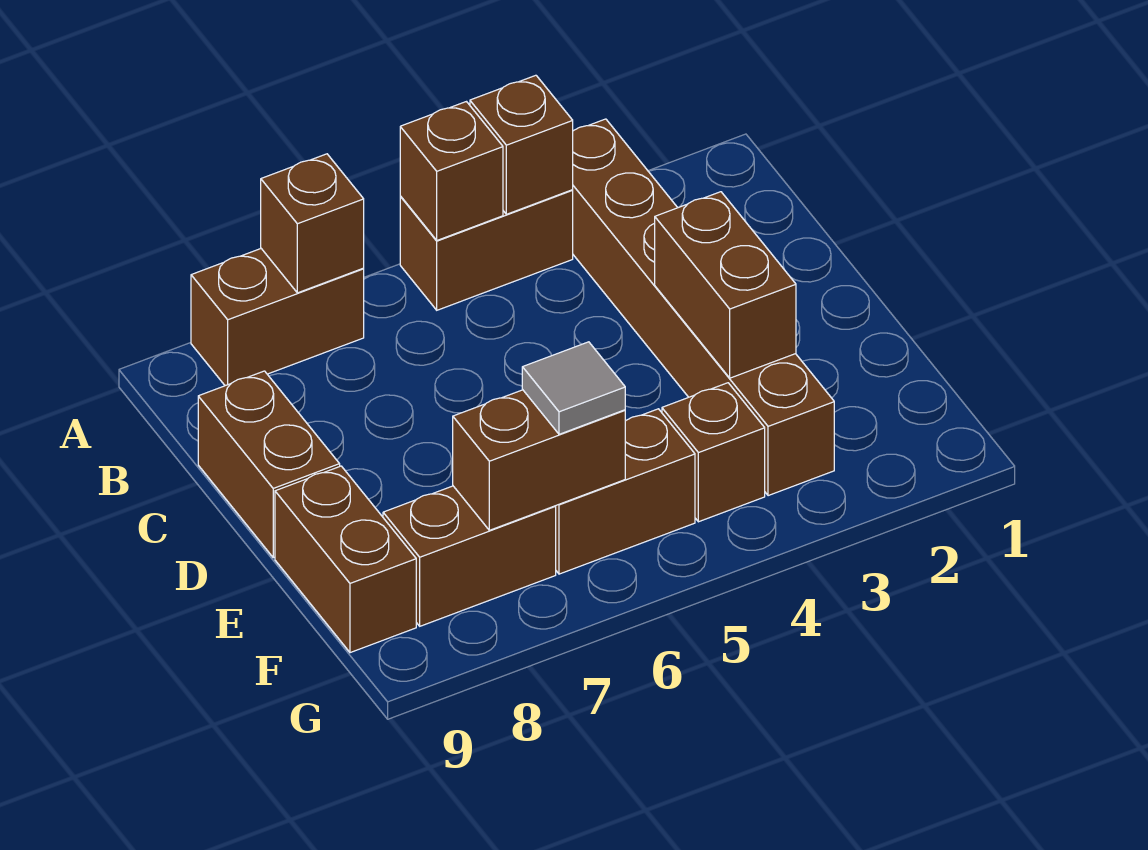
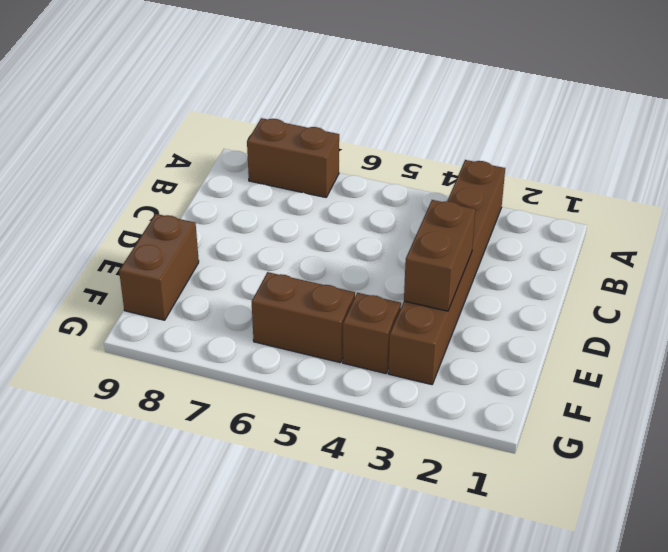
none -> brown 1x2 brick [400,190,573,310]
none -> brown 1x2 brick [198,371,340,558]
none -> brown 1x2 brick [383,486,556,626]

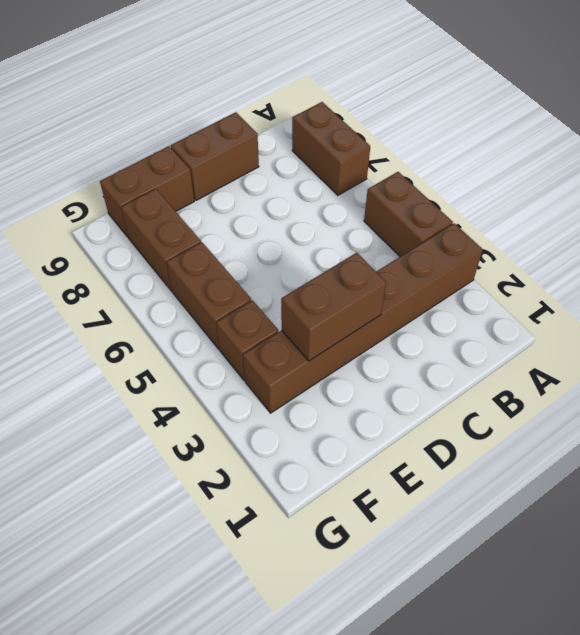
none -> brown 1x1 brick [470,75,573,214]
none -> brown 1x1 brick [400,102,503,240]
none -> brown 1x1 brick [261,154,364,293]

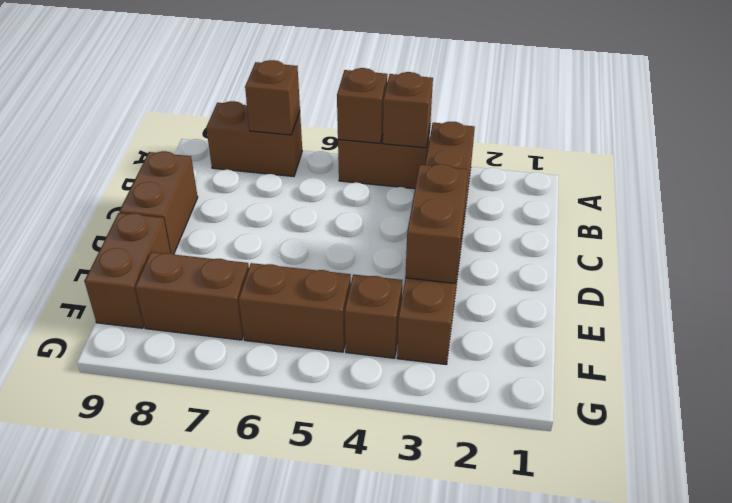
none -> brown 1x2 brick [453,390,625,530]
none -> grey 1x1 tile [522,342,625,434]

